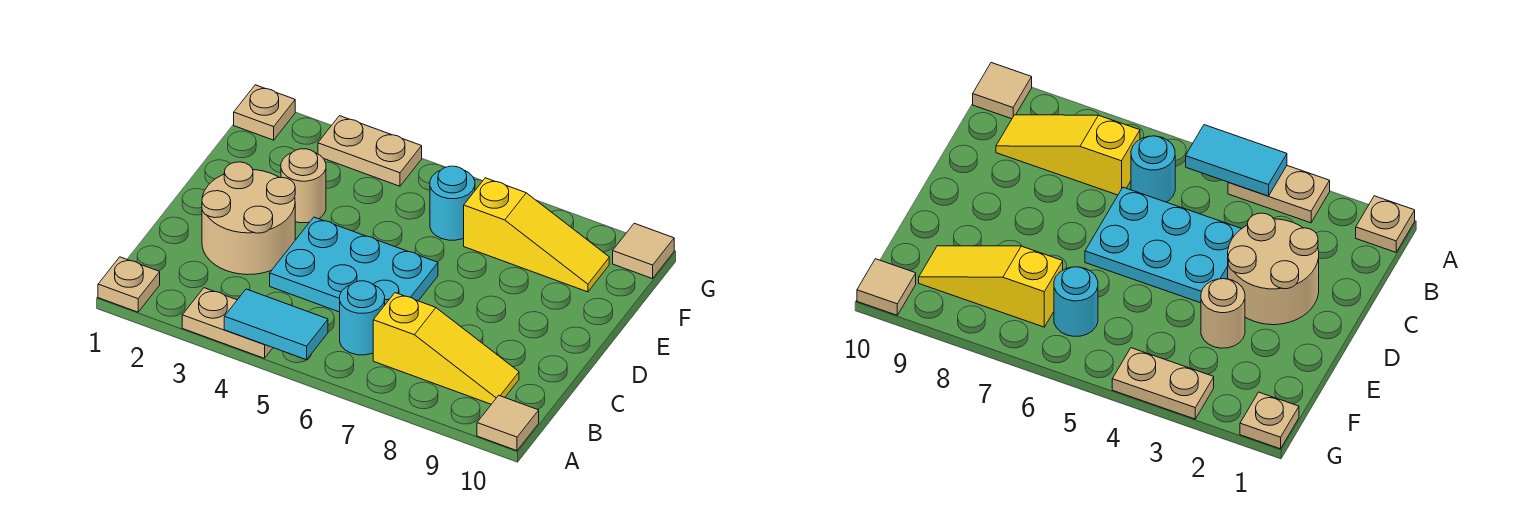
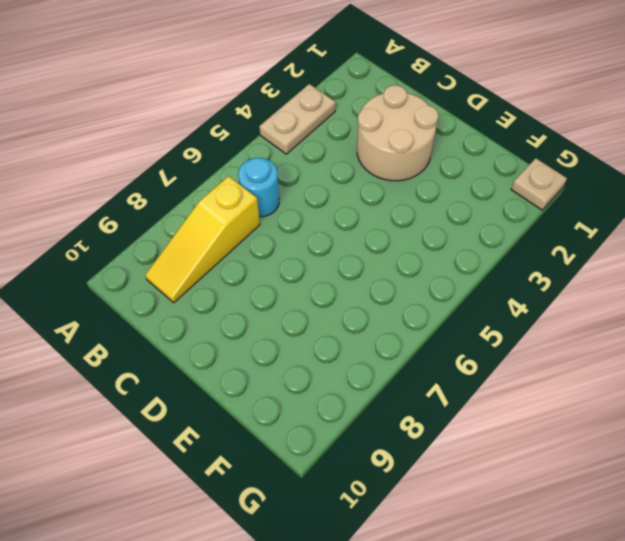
none -> tan 1x1 plate [98,257,160,312]
none -> tan 1x1 tile [477,395,539,451]
none -> cyan 2x3 plate [270,217,438,312]

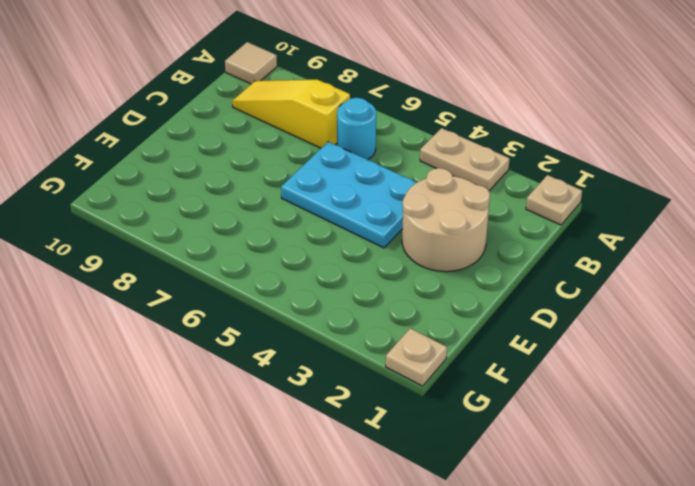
none -> tan 1x1 round brick [281,149,326,223]
none -> cyan 1x1 round brick [430,166,475,240]
none -> yellow 1x3 slope [464,178,609,292]

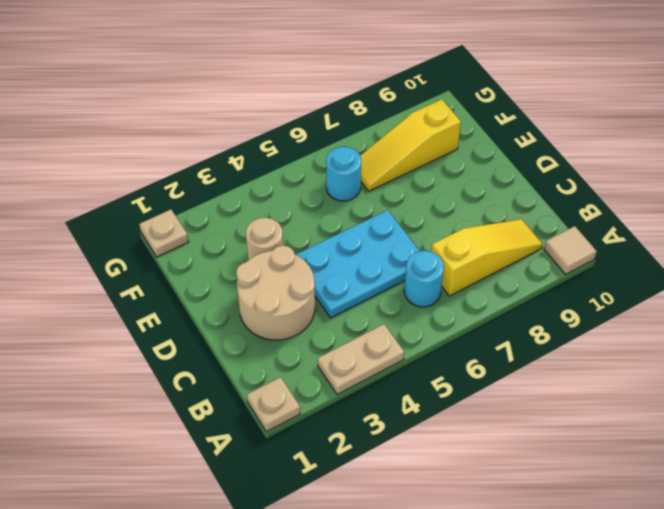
yellow 1x3 slope [360,99,461,191] -> yellow 1x3 slope turned to [464,178,609,292]
none -> tan 1x2 plate [318,116,422,186]
none -> tan 1x1 tile [613,223,674,279]
none -> cyan 1x2 tile [224,289,328,360]

